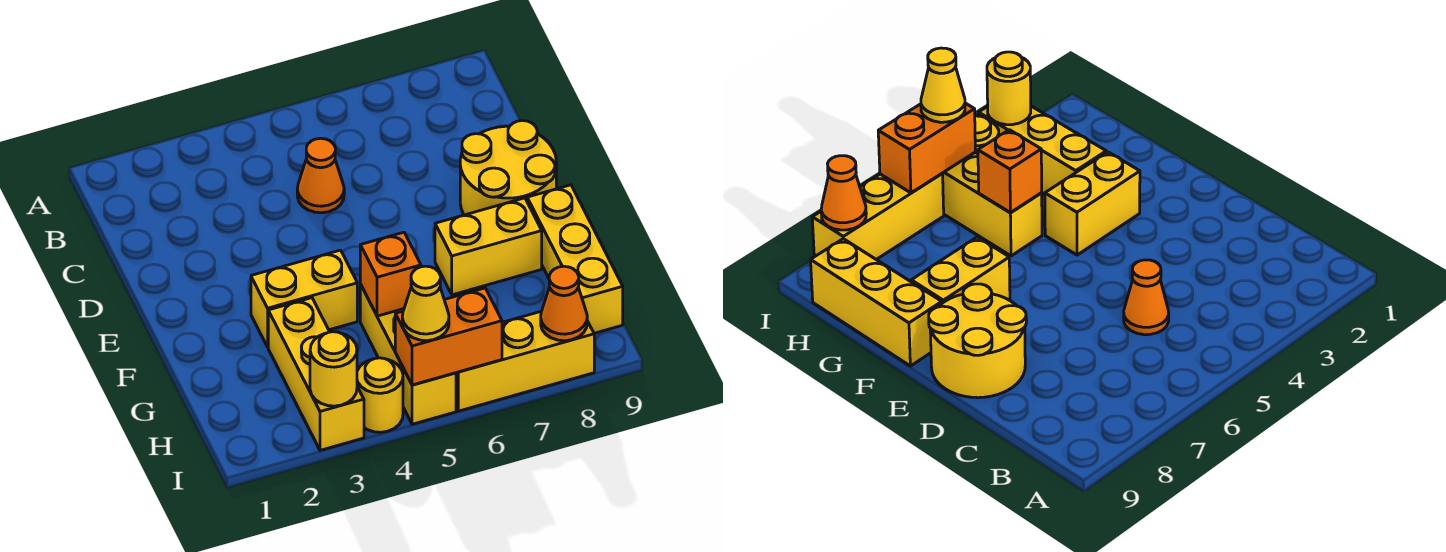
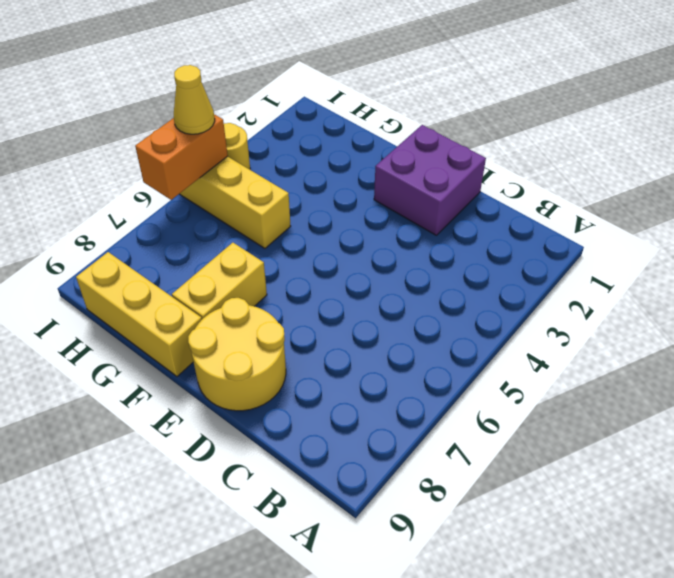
purple 2x2 brick [374,125,486,235] -> none
none -> orange 1x1 cone [297,138,344,213]
none -> yellow 1x2 brick [251,250,357,347]
none -> yellow 1x3 brick [268,298,364,450]

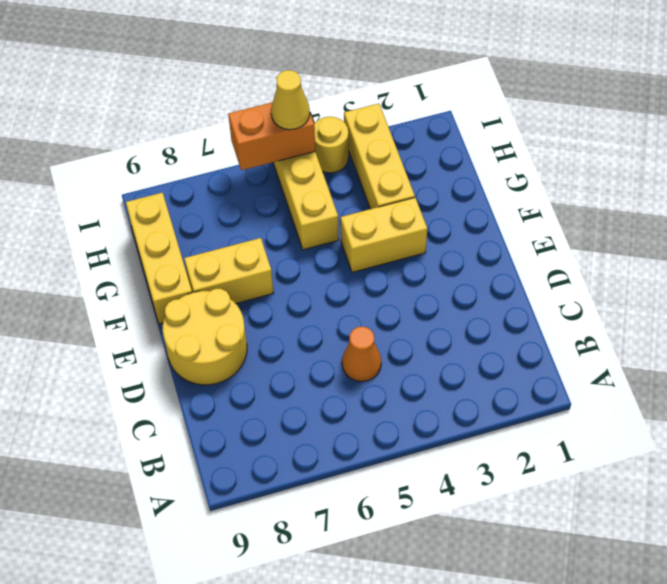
none -> yellow 1x3 brick [456,312,594,411]
none -> orange 1x1 brick [360,232,421,316]
none -> yellow 1x1 round brick [310,332,357,406]

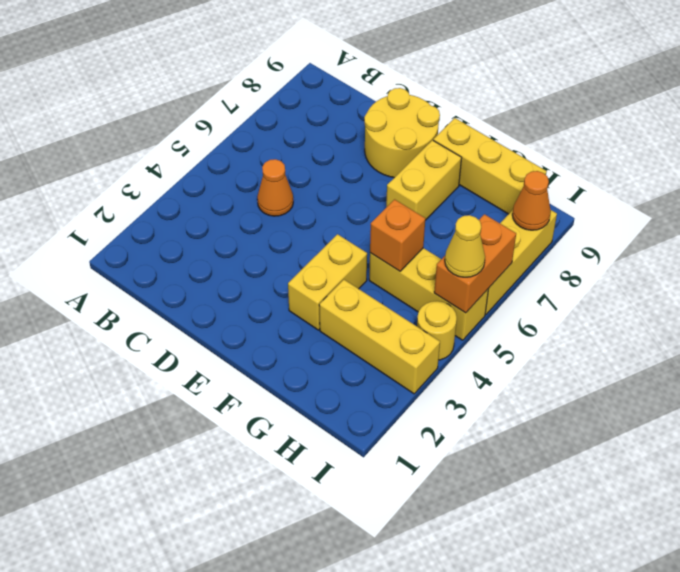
none -> yellow 1x1 round brick [310,332,357,406]

